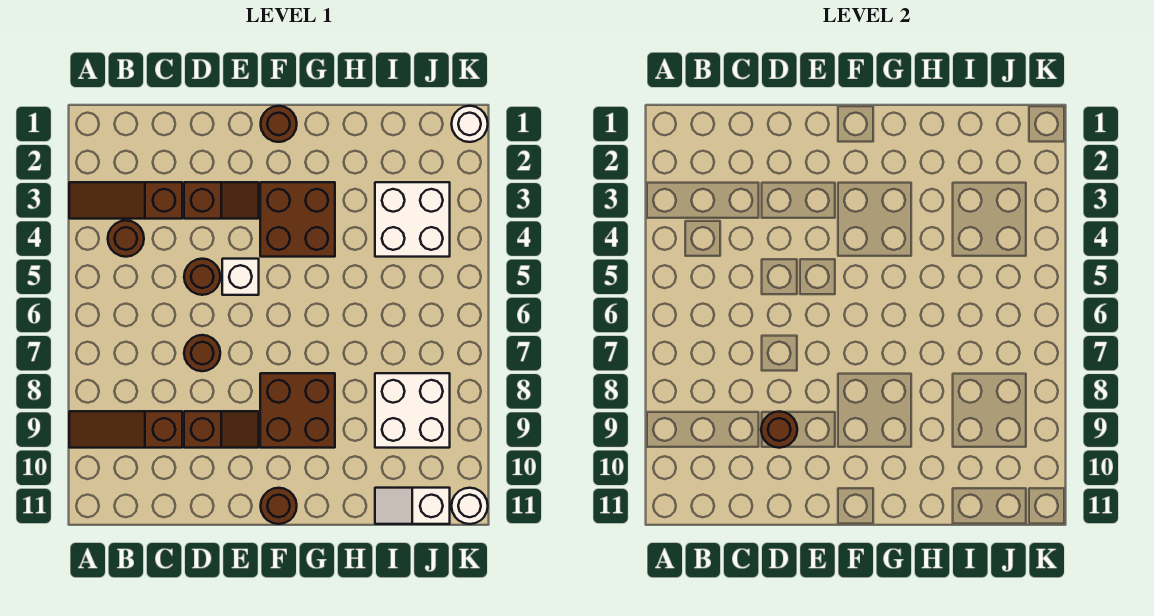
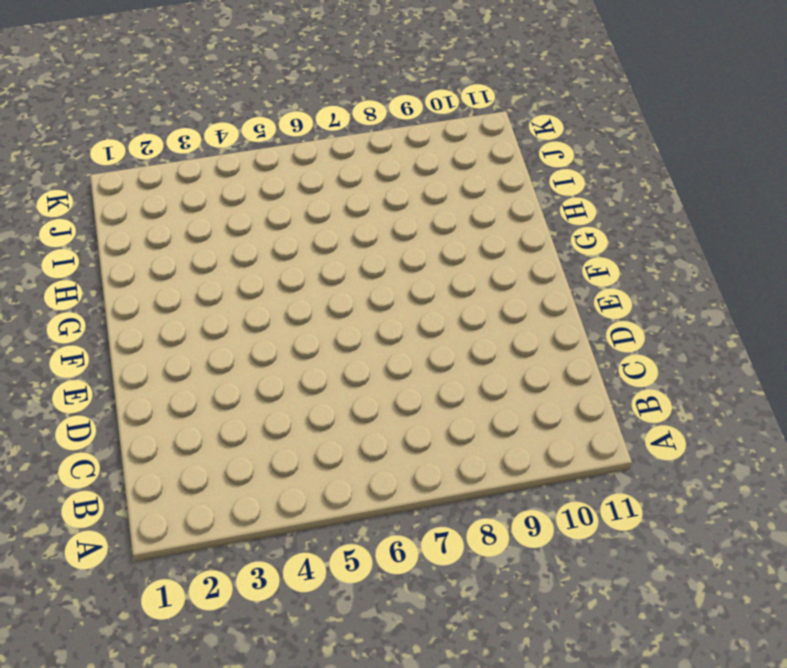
none -> brown 1x3 slope [69,182,182,219]
none -> brown 1x3 slope [69,411,182,448]
none -> brown 1x1 round brick [108,220,144,257]

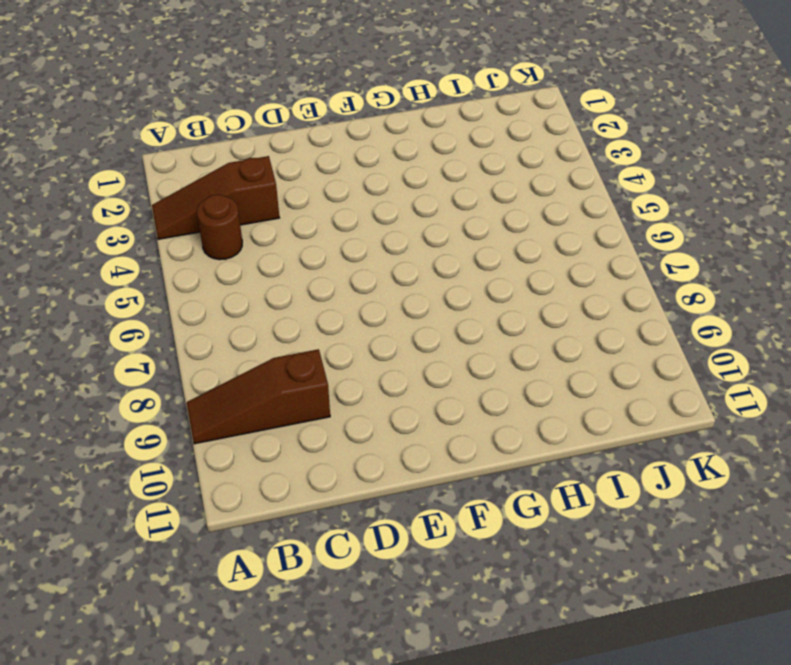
none -> brown 1x2 slope [184,182,259,219]
none -> brown 1x1 round brick [184,259,220,295]
none -> brown 1x1 round brick [184,335,220,371]

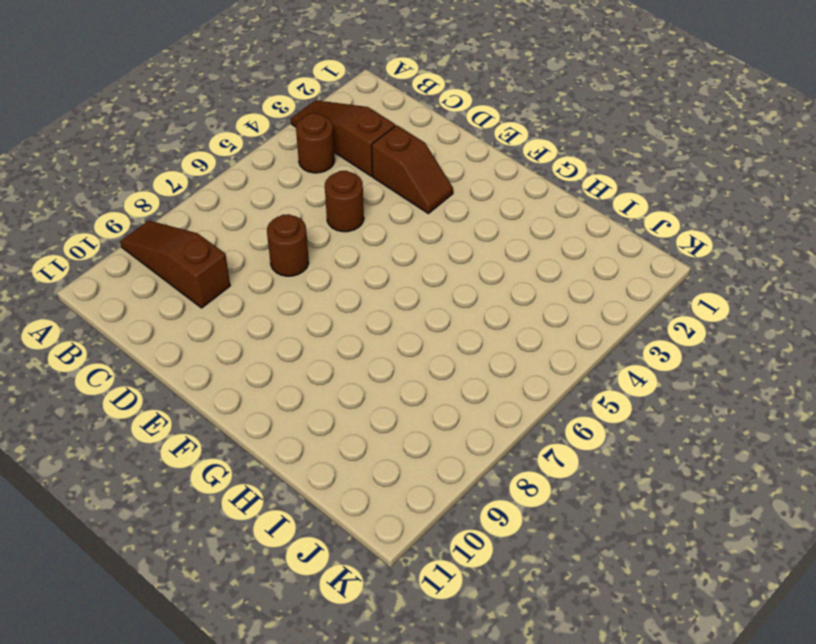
none -> brown 1x2 slope [184,411,259,448]
none -> white 1x1 brick [222,259,259,295]
none -> brown 1x1 round brick [261,106,297,142]

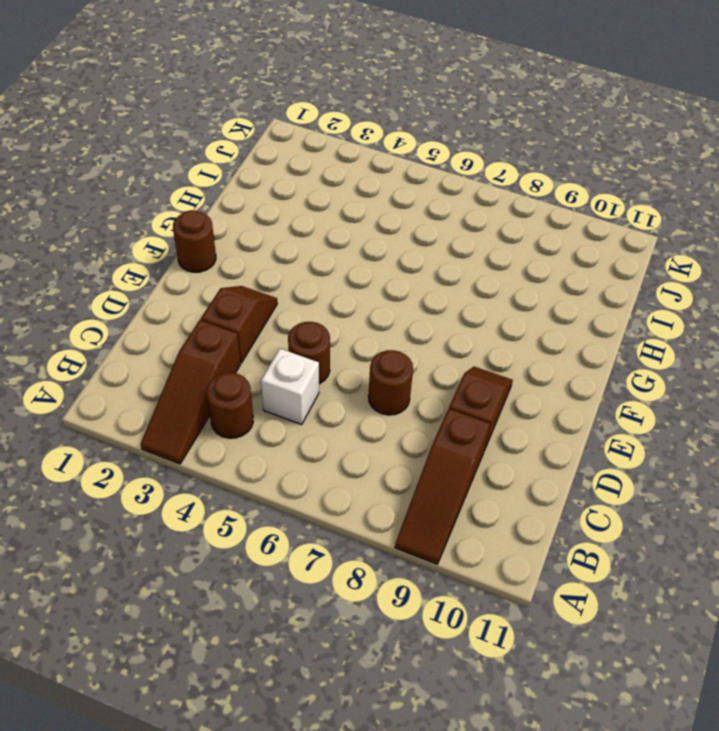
white 1x1 brick [261,349,319,425] -> white 1x1 brick moved to [222,259,259,295]
none -> brown 2x2 brick [260,182,335,257]
none -> brown 2x2 brick [260,373,335,448]
none -> brown 1x1 round brick [261,488,297,524]

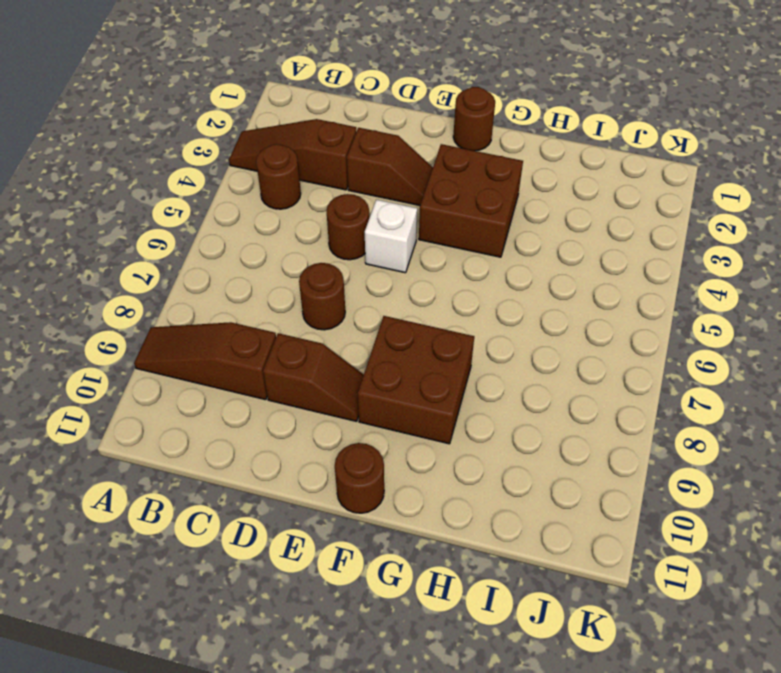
none -> white 2x2 brick [375,182,450,257]
none -> white 2x2 brick [375,373,450,448]
none -> white 1x2 slope [375,488,450,524]

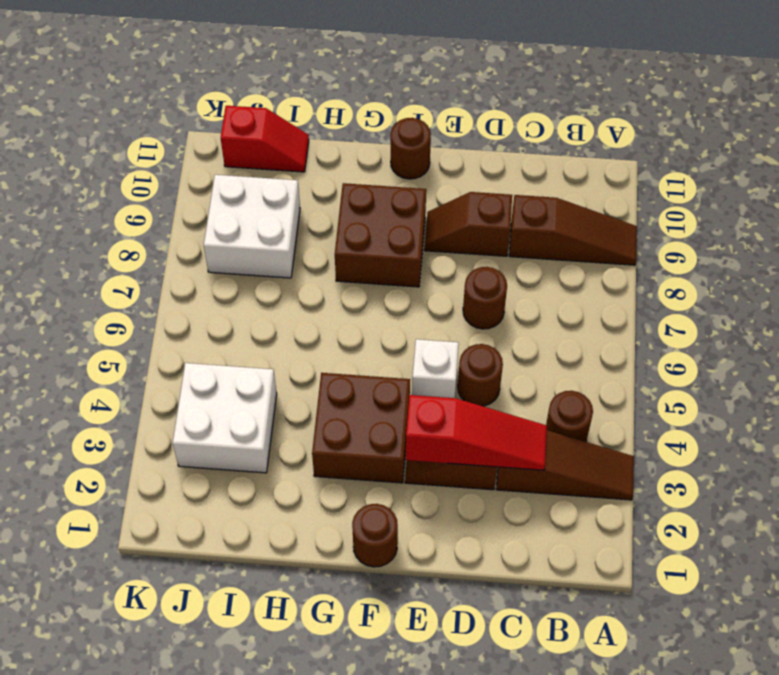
red 1x3 slope [406,395,547,470] -> none
red 1x2 slope [221,106,309,172] -> white 1x2 slope [375,488,450,524]
none -> white 1x1 round brick [452,106,488,142]
none -> white 1x1 round brick [452,488,488,524]
none -> brown 1x1 round brick [761,411,797,448]

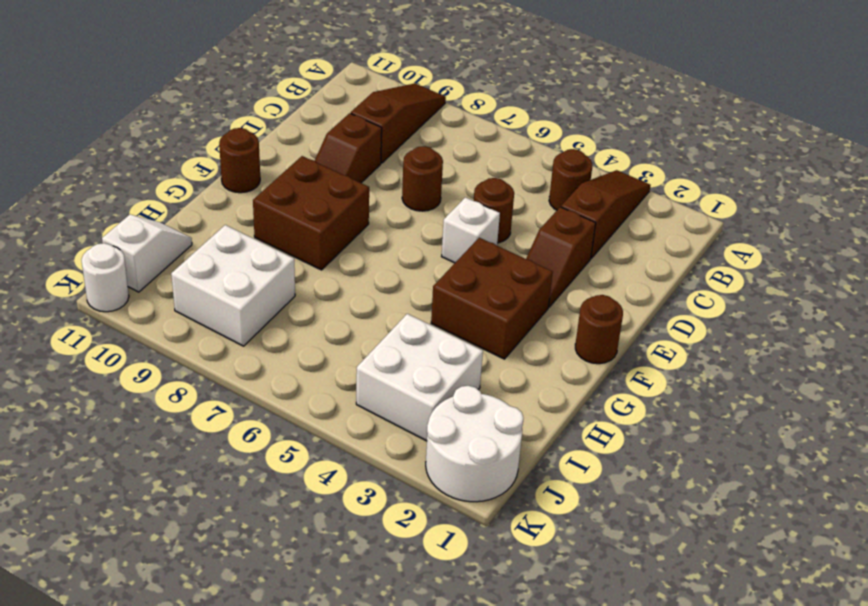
white 2x2 round brick [426,386,523,502] -> white 1x1 round brick [452,106,488,142]
none -> brown 1x1 round brick [761,411,797,448]

